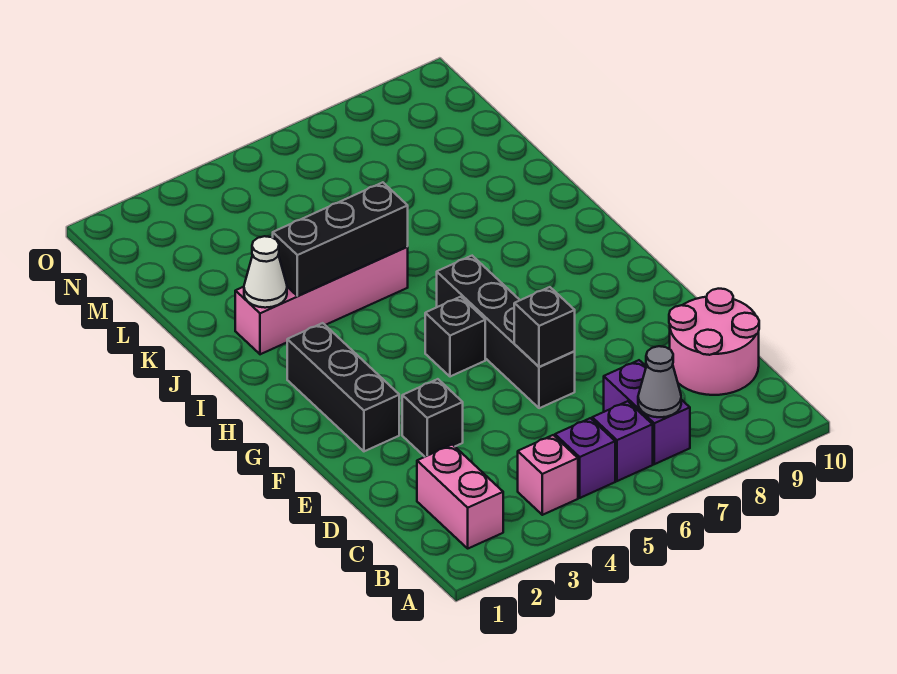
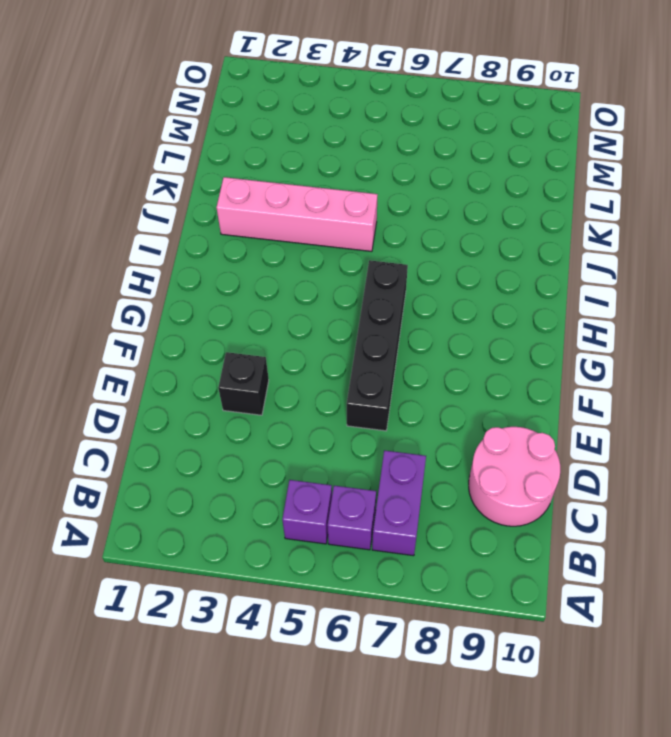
none -> pink 1x2 brick [417,445,503,548]
none -> pink 1x1 brick [518,435,578,515]
none -> black 1x3 brick [287,323,399,451]

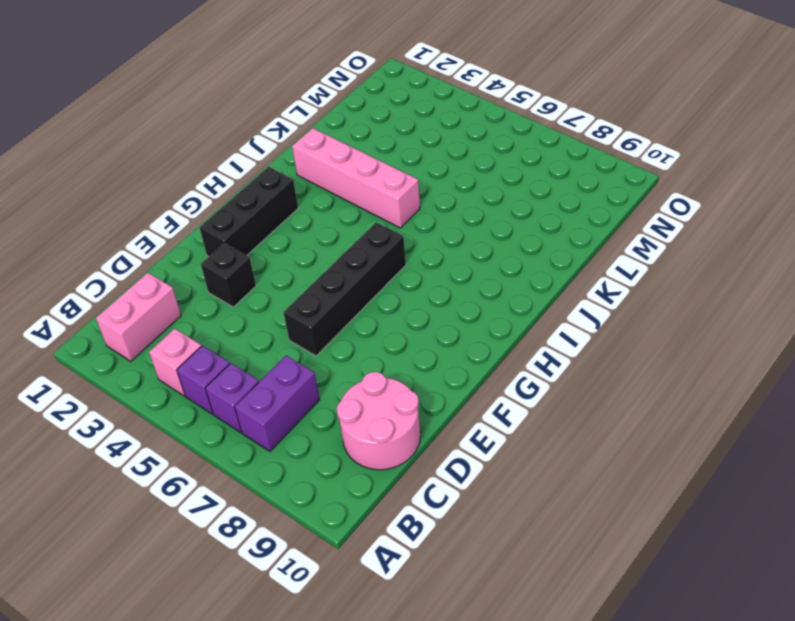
none -> black 1x1 brick [425,297,485,377]
none -> grey 1x1 cone [638,346,681,417]
none -> black 1x1 brick [514,287,575,367]

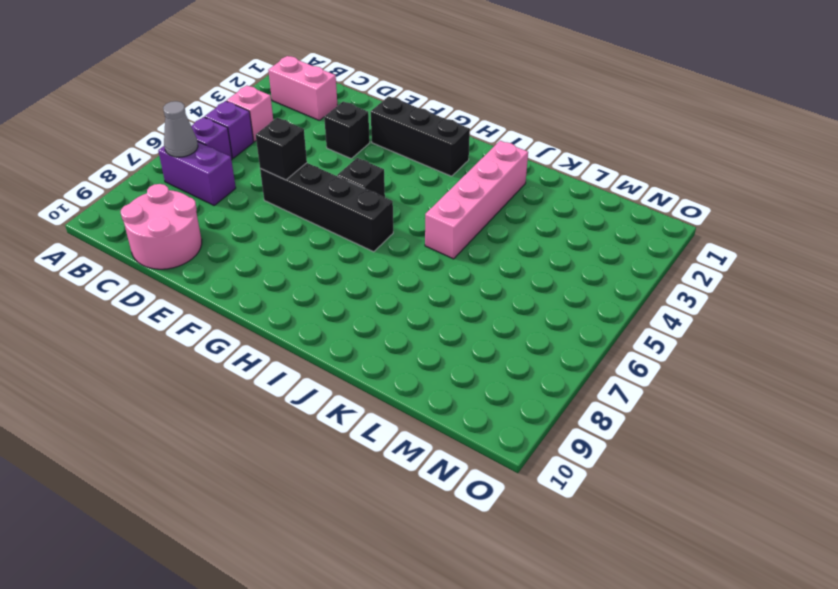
none -> white 1x1 cone [244,236,287,308]
none -> black 1x3 brick [273,182,408,296]

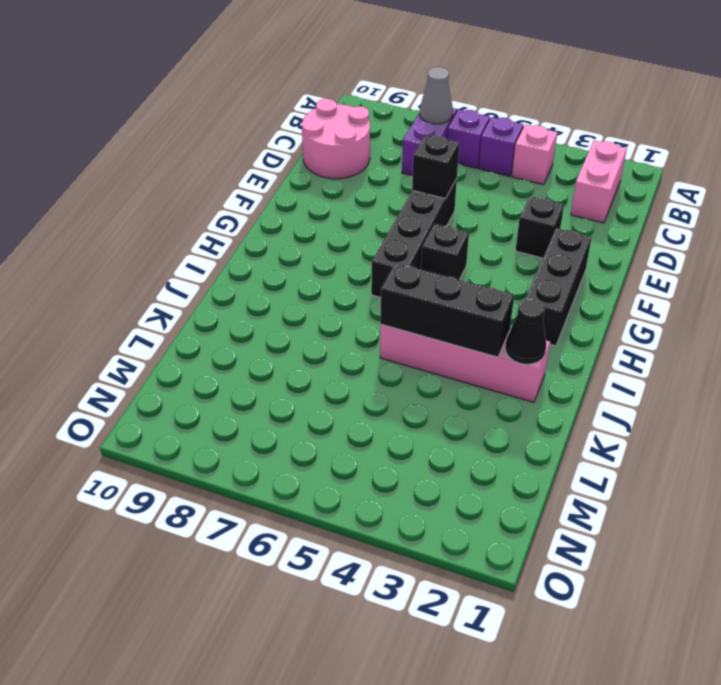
black 1x1 cone [505,298,547,364] -> white 1x1 cone [244,236,287,308]

